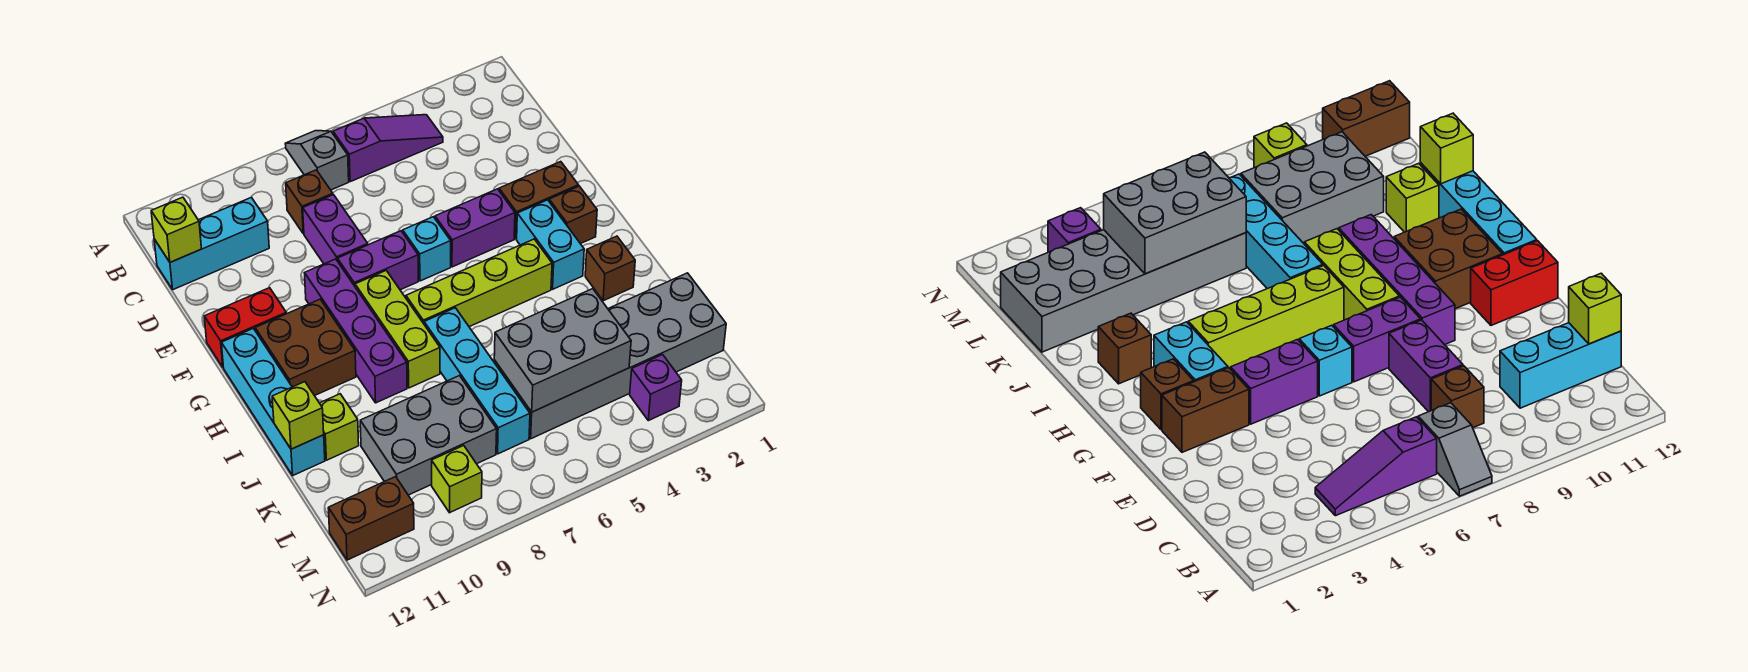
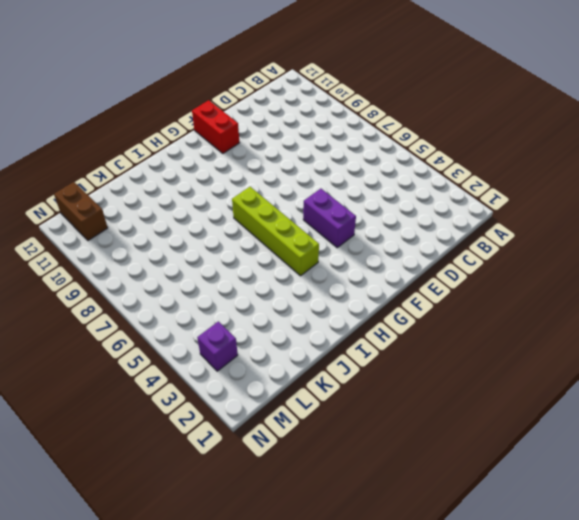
none -> grey 1x2 slope [285,131,349,190]
none -> purple 1x3 slope [333,115,443,182]
none -> brown 1x1 brick [286,170,333,234]

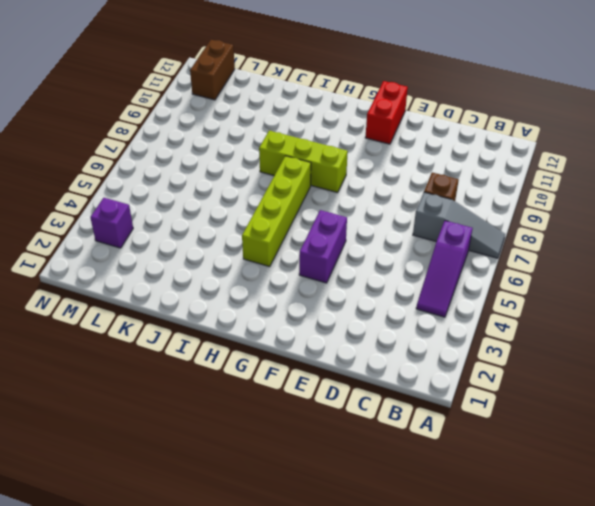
grey 1x3 slope [413,192,505,258] -> grey 1x2 slope [285,131,349,190]
none -> cyan 1x3 brick [154,197,269,290]
none -> purple 1x2 brick [303,195,368,264]
none -> brown 1x2 brick [499,162,578,239]

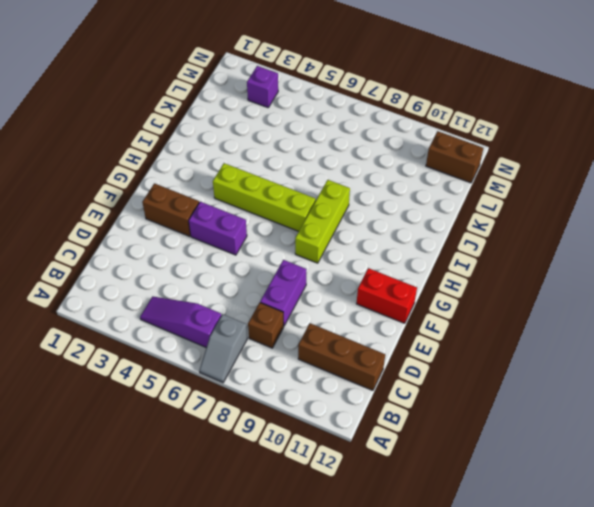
brown 1x3 brick [298,323,385,390] -> cyan 1x3 brick [154,197,269,290]
none -> cyan 1x1 brick [403,217,451,281]
none -> purple 1x2 brick [337,231,418,290]
none -> purple 1x4 brick [305,259,407,403]

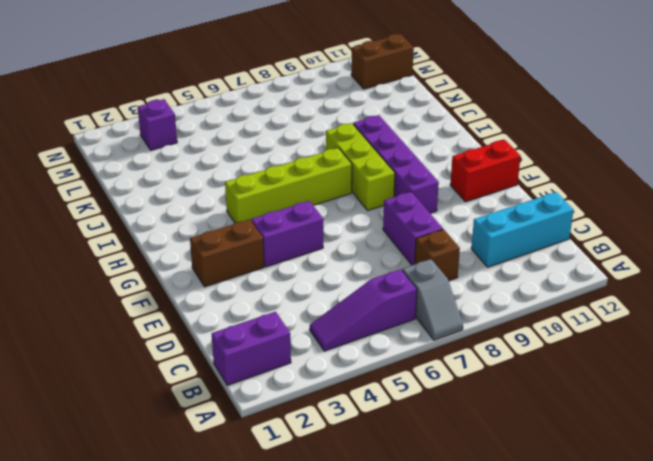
purple 1x2 brick [212,312,291,385] -> purple 1x2 brick moved to [337,231,418,290]
none -> cyan 1x1 brick [403,217,451,281]
none -> brown 1x1 brick [549,186,597,244]
none -> cyan 1x2 brick [517,200,584,289]

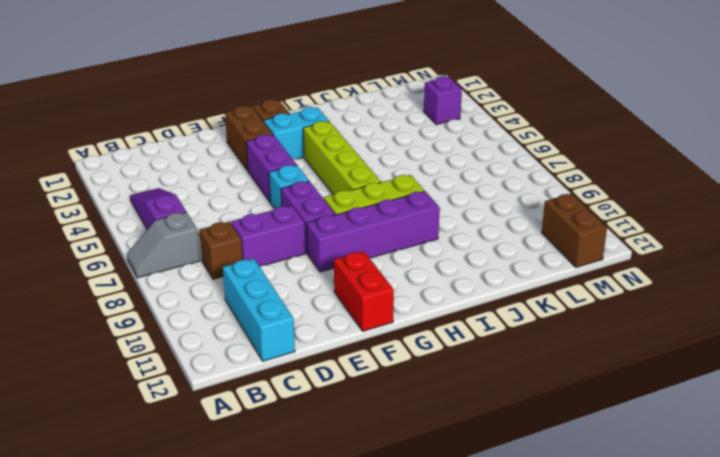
none -> brown 2x2 brick [255,299,356,396]
none -> cyan 1x4 brick [222,328,325,475]
none -> brown 1x1 brick [585,236,635,301]

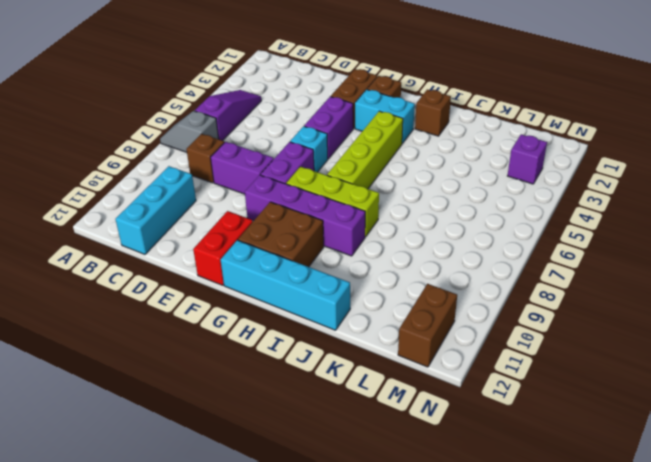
none -> cyan 1x4 brick [424,308,530,454]
none -> lime 1x1 brick [320,394,359,460]
none -> grey 2x6 brick [494,273,726,439]

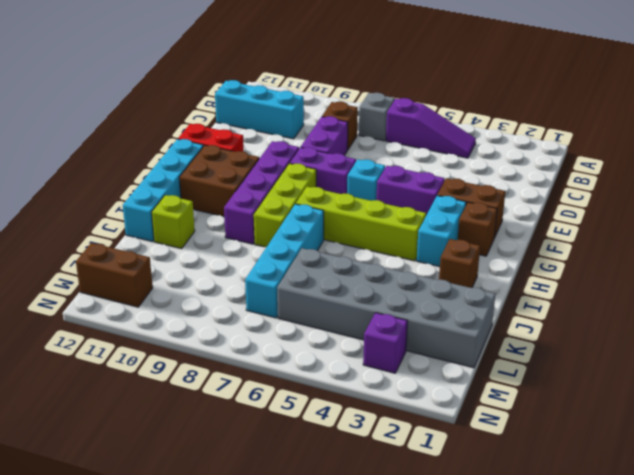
none -> grey 2x3 brick [360,376,497,495]
none -> lime 1x1 brick [432,445,482,513]
none -> lime 1x1 brick [151,197,202,262]

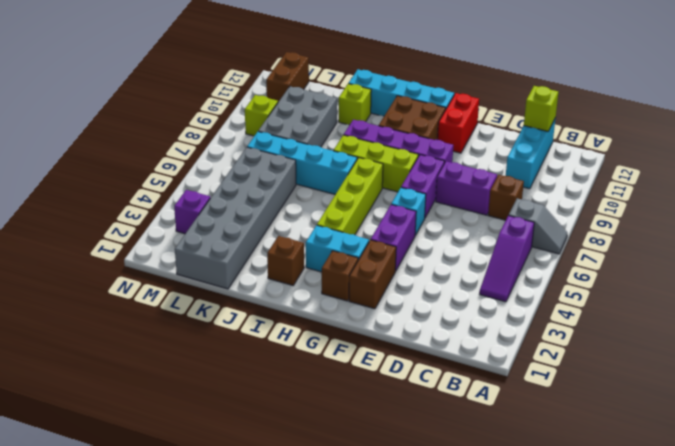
none -> lime 1x1 brick [272,382,324,449]
none -> grey 2x3 brick [494,289,631,412]

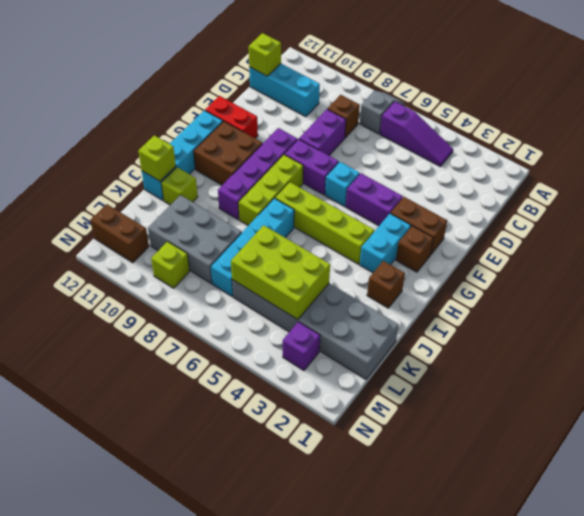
lime 2x3 brick [231,225,330,320] -> grey 2x3 brick [494,289,631,412]

